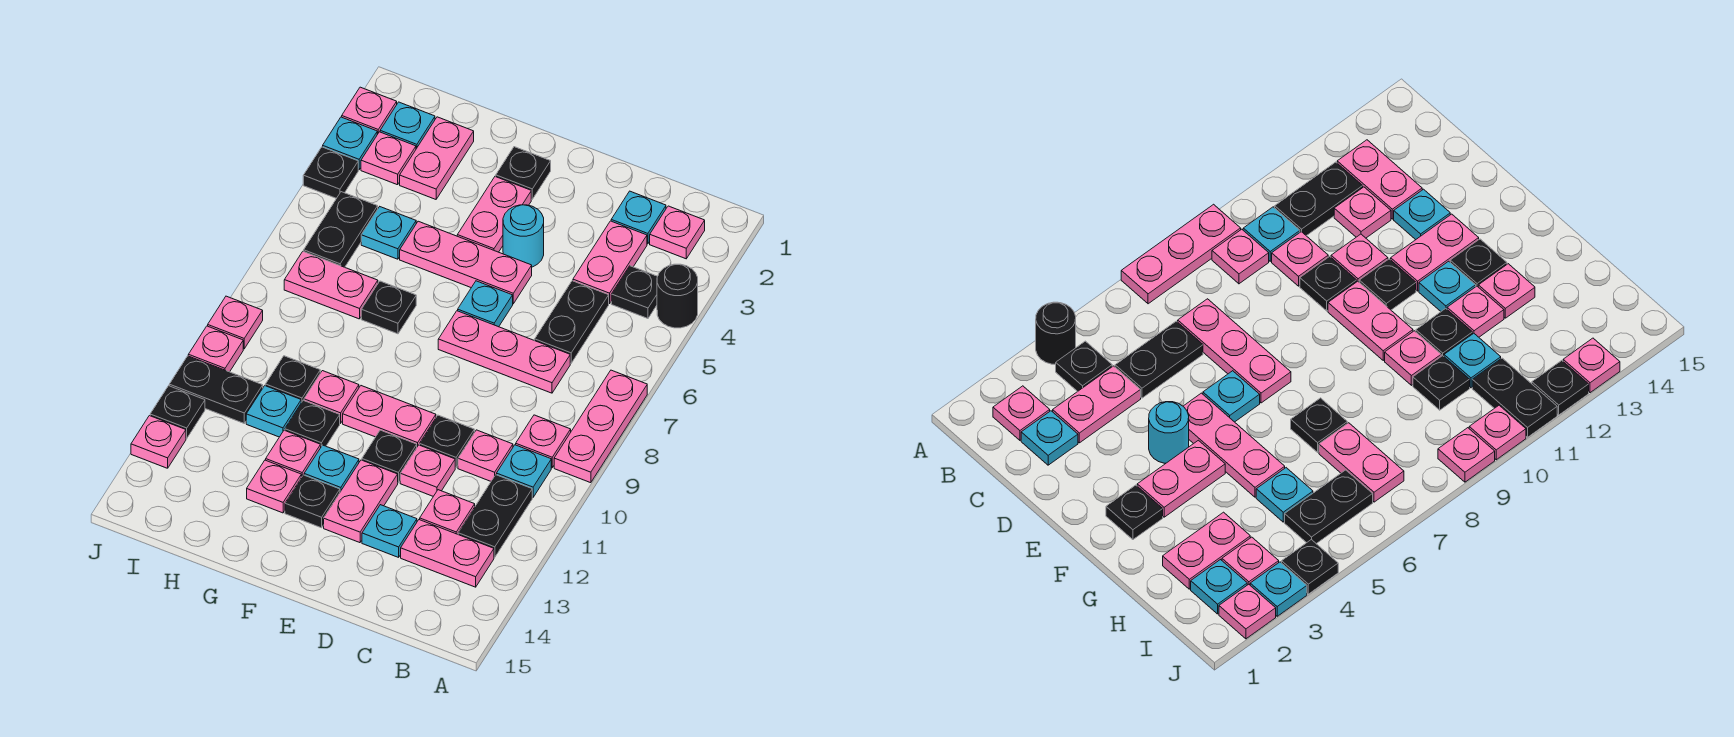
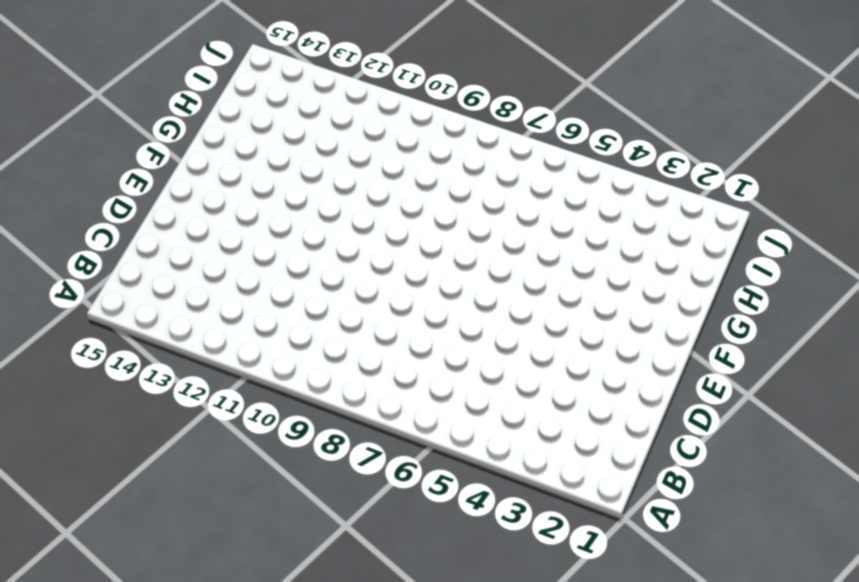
none -> black 1x1 round brick [657,264,698,328]
none -> pink 1x3 plate [554,370,647,483]
none -> pink 1x1 plate [650,206,705,259]
none -> black 1x1 plate [611,266,658,318]

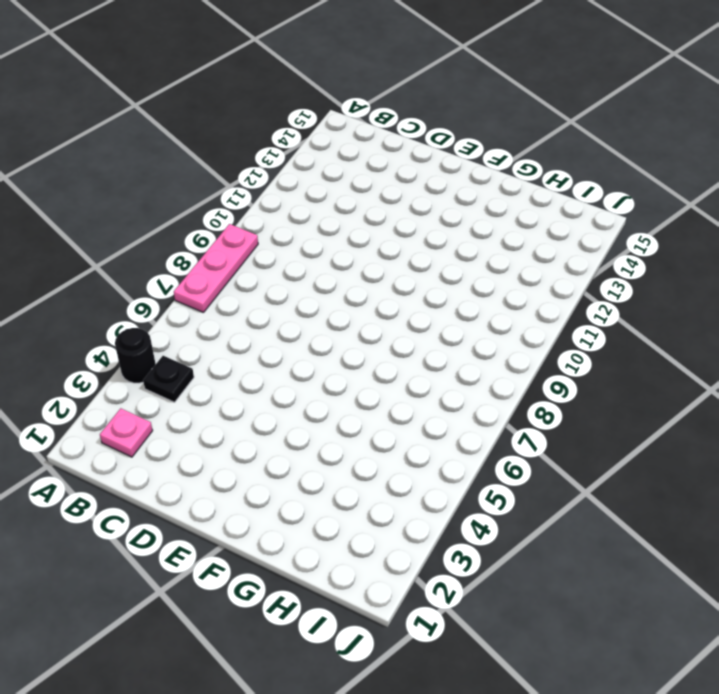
none -> pink 1x1 plate [516,415,571,468]
none -> cyan 1x1 plate [497,445,551,498]
none -> black 1x2 plate [458,475,532,557]
none -> pink 1x2 plate [401,520,494,587]

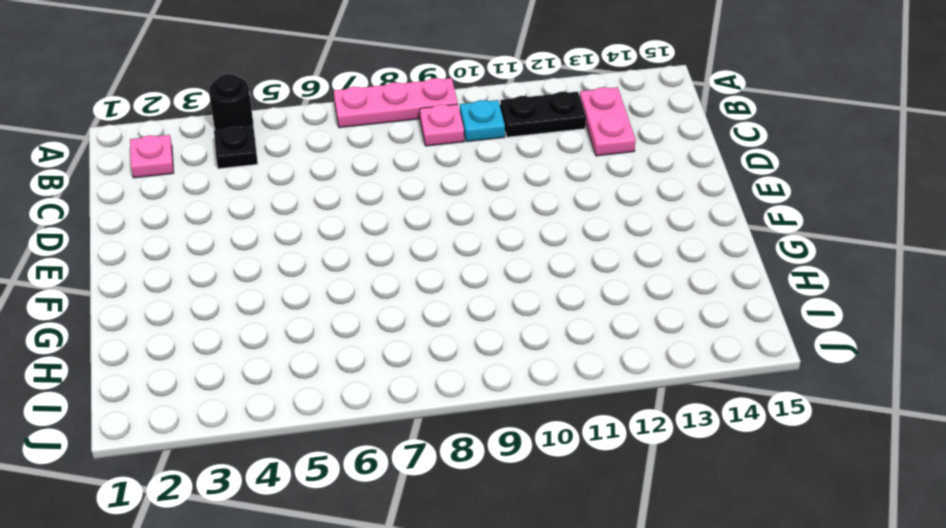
none -> cyan 1x1 plate [611,191,666,244]
none -> pink 1x2 plate [573,221,647,304]
none -> black 1x2 plate [535,281,609,363]
none -> pink 1x3 plate [438,311,570,393]

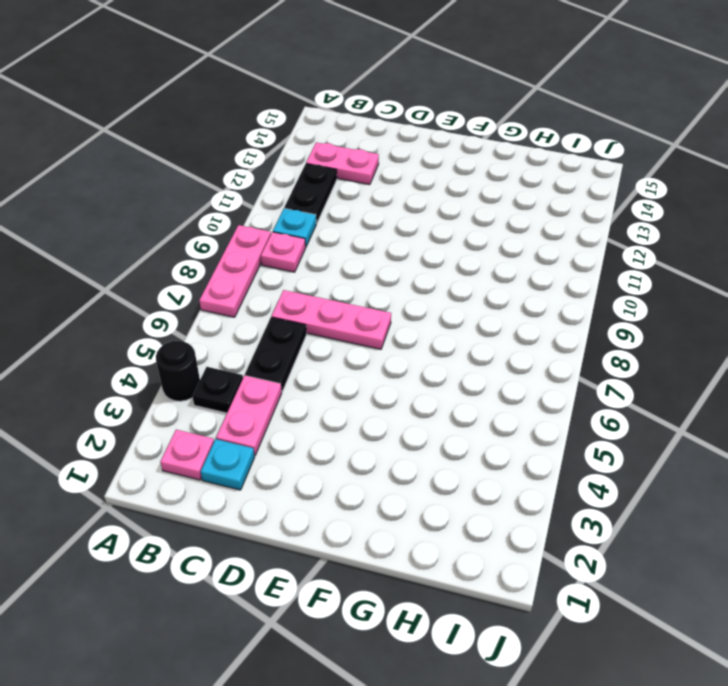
none -> pink 1x1 plate [458,430,513,481]
none -> pink 1x1 plate [420,490,475,534]
none -> black 1x1 plate [420,415,474,468]
none -> pink 1x1 plate [400,445,455,496]

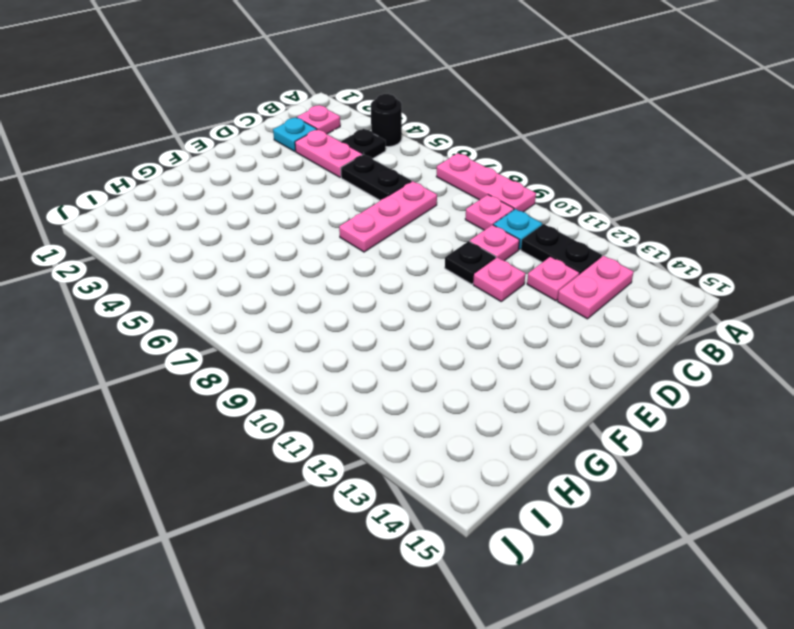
none -> cyan 1x1 plate [362,505,417,557]
none -> cyan 1x1 round brick [503,205,544,267]
none -> pink 1x3 plate [400,221,532,304]
none -> cyan 1x1 plate [458,281,513,327]

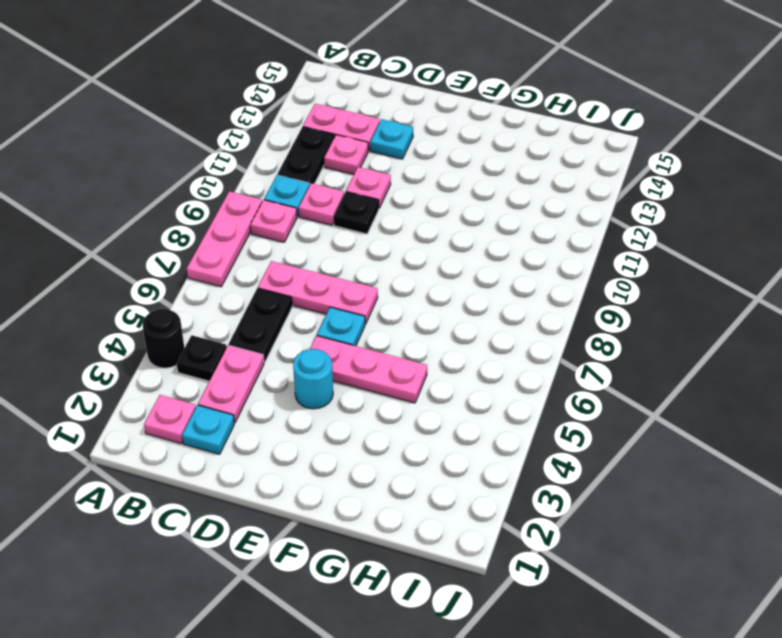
none -> pink 1x2 plate [343,386,436,447]
none -> black 1x1 plate [362,430,417,483]
none -> pink 1x2 plate [324,460,398,543]
none -> black 1x1 plate [496,147,551,199]

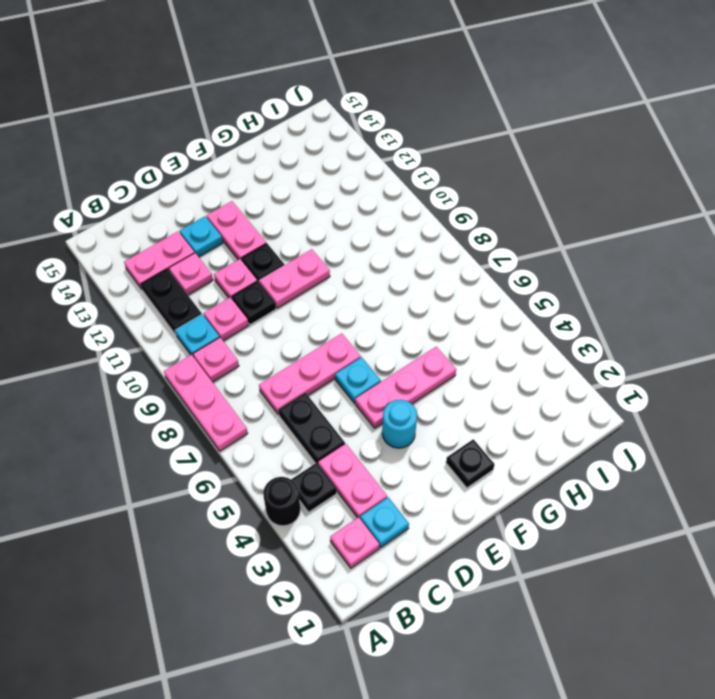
none -> pink 1x2 plate [457,176,531,252]
none -> cyan 1x1 plate [304,445,359,492]
none -> black 1x1 plate [285,475,340,528]
none -> black 1x1 plate [361,281,416,334]

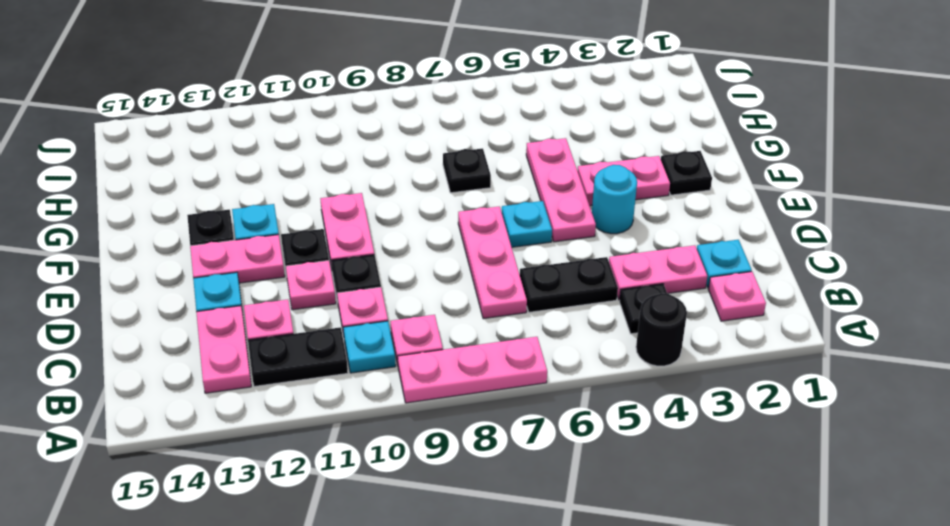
none -> pink 1x1 plate [304,371,359,423]
none -> black 1x1 plate [285,400,340,446]
none -> pink 1x1 plate [266,430,321,477]
none -> pink 1x1 plate [247,460,301,513]

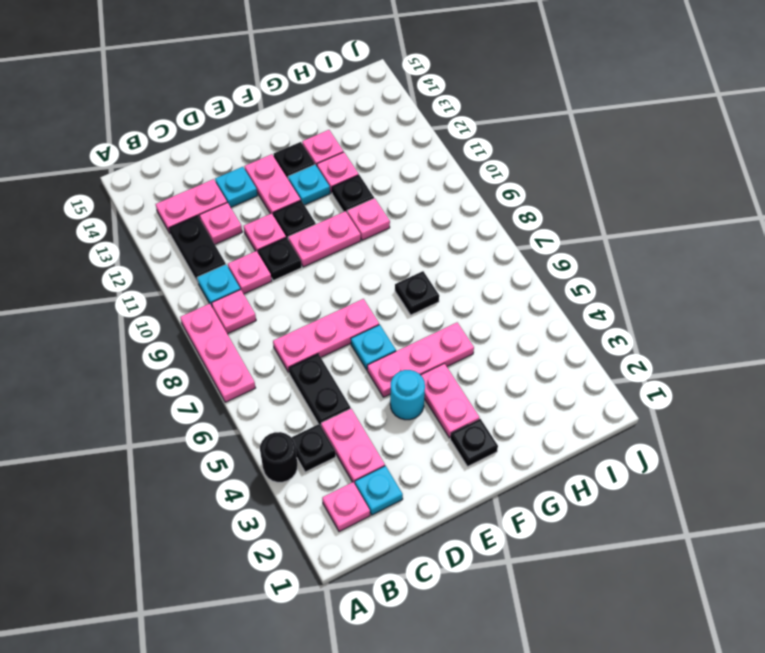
none -> pink 1x2 plate [400,117,474,199]
none -> cyan 1x1 plate [361,207,416,259]
none -> pink 1x2 plate [284,251,378,319]
none -> black 1x1 plate [265,356,320,403]

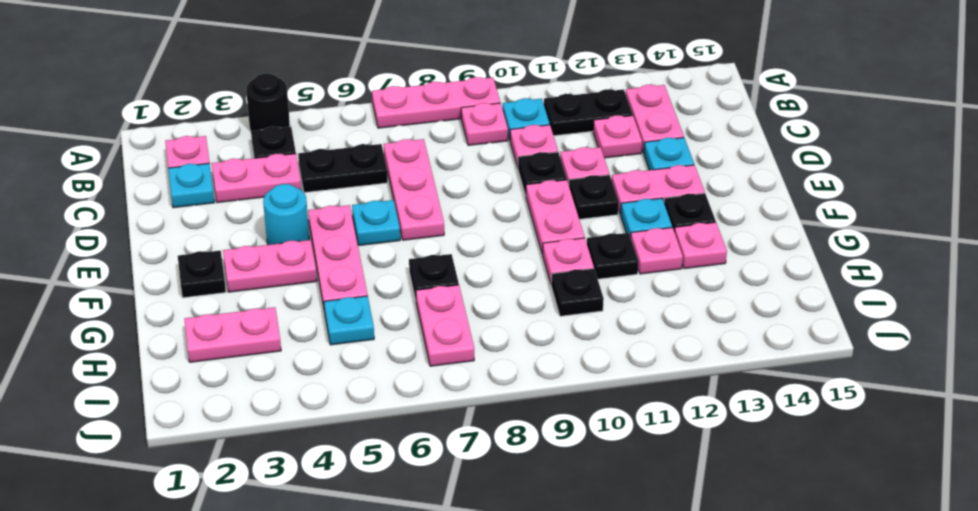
none -> cyan 1x1 plate [246,386,301,437]
none -> cyan 1x1 plate [380,102,435,149]
none -> pink 1x1 plate [361,132,416,185]
none -> black 1x2 plate [304,192,378,267]

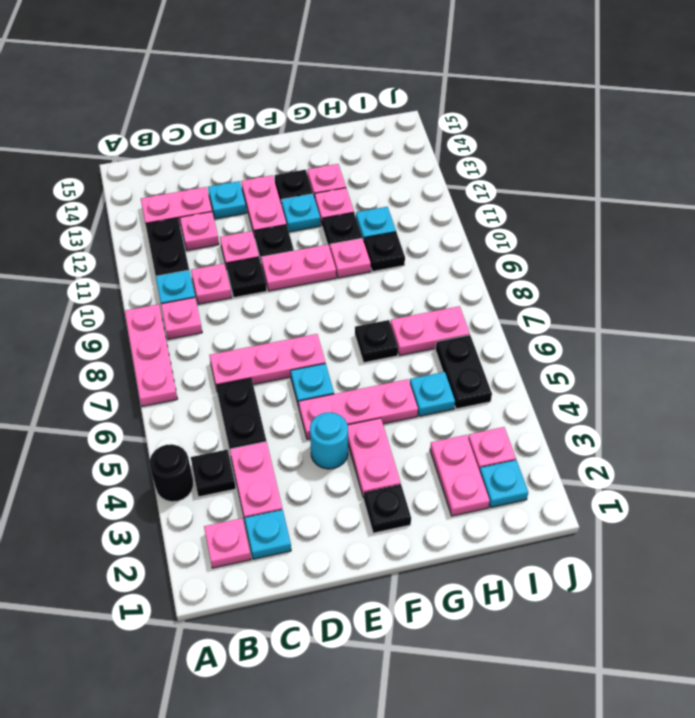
none -> black 1x2 plate [169,356,263,423]
none -> pink 1x1 plate [342,87,397,134]
none -> cyan 1x1 plate [323,117,377,170]
none -> black 1x1 plate [303,147,358,198]

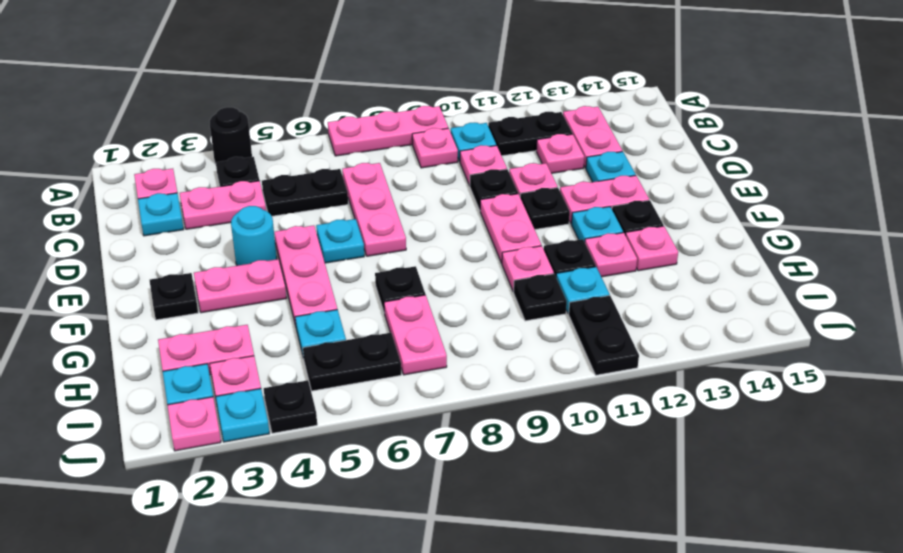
none -> pink 1x1 plate [208,296,263,349]
none -> pink 1x1 plate [188,326,243,372]
none -> black 1x1 plate [150,386,205,438]
none -> pink 1x1 plate [131,416,186,468]

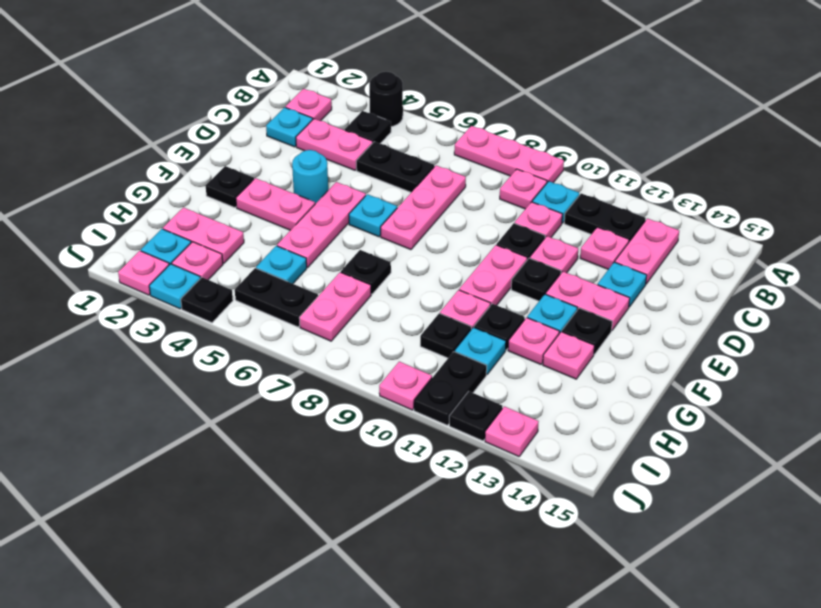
none -> pink 1x1 plate [208,296,263,349]

